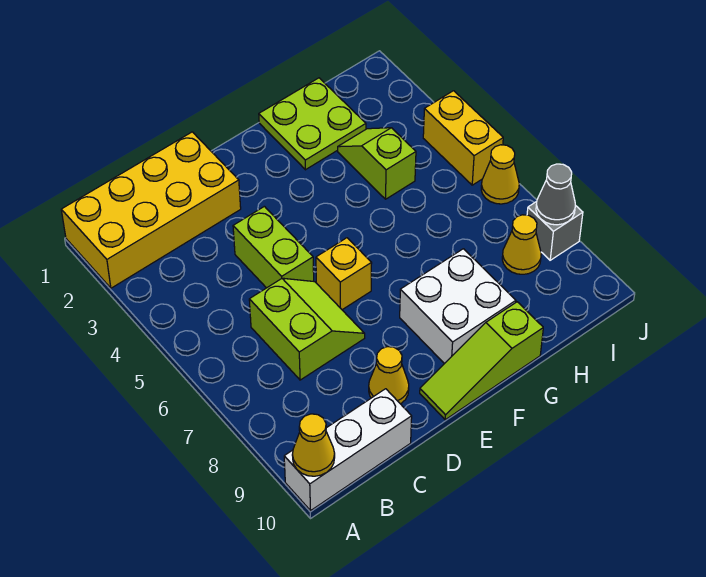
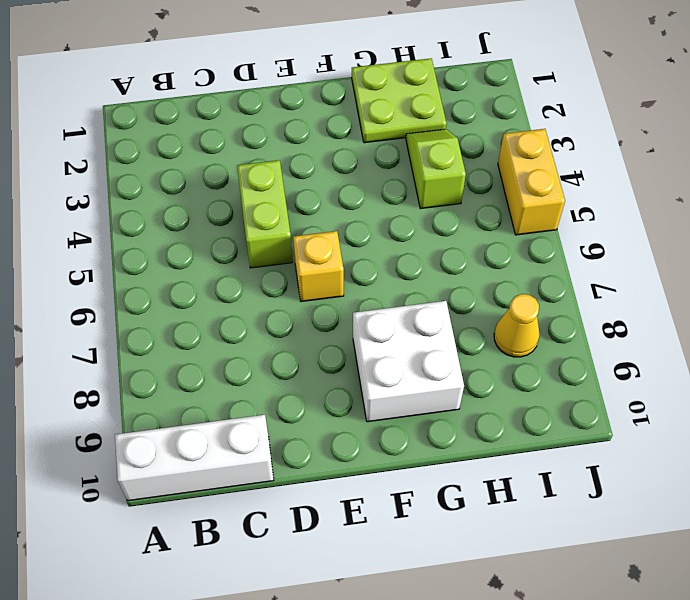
none -> yellow 2x4 brick [61,132,241,288]
none -> lime 2x2 slope [249,278,365,380]
none -> yellow 1x1 cone [369,347,409,404]

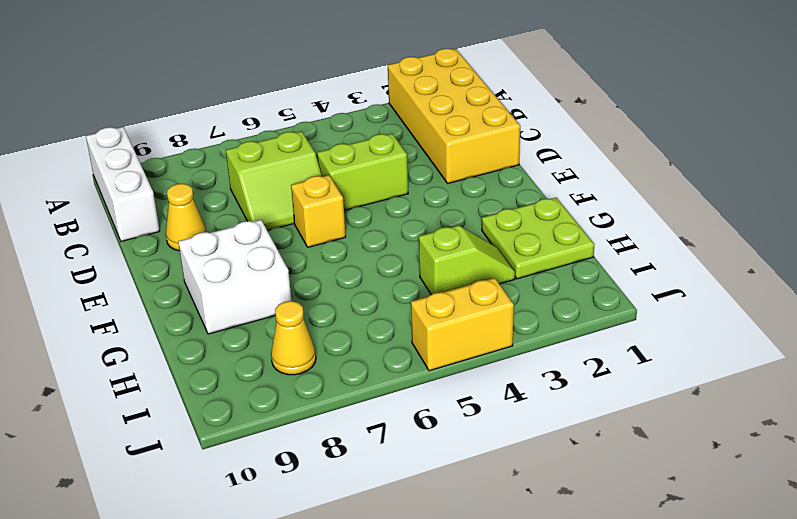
none -> lime 1x3 slope [420,302,543,420]
none -> yellow 1x1 cone [481,145,519,204]
none -> grey 1x1 brick [527,202,583,260]

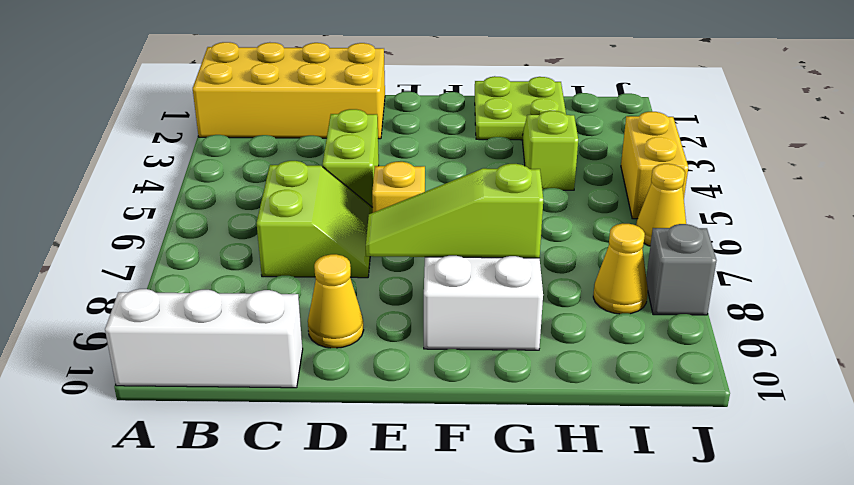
lime 1x3 slope [366,164,543,258] -> lime 1x3 slope moved to [420,302,543,420]
none -> yellow 1x1 cone [292,414,335,476]
none -> grey 1x1 cone [536,164,575,225]

